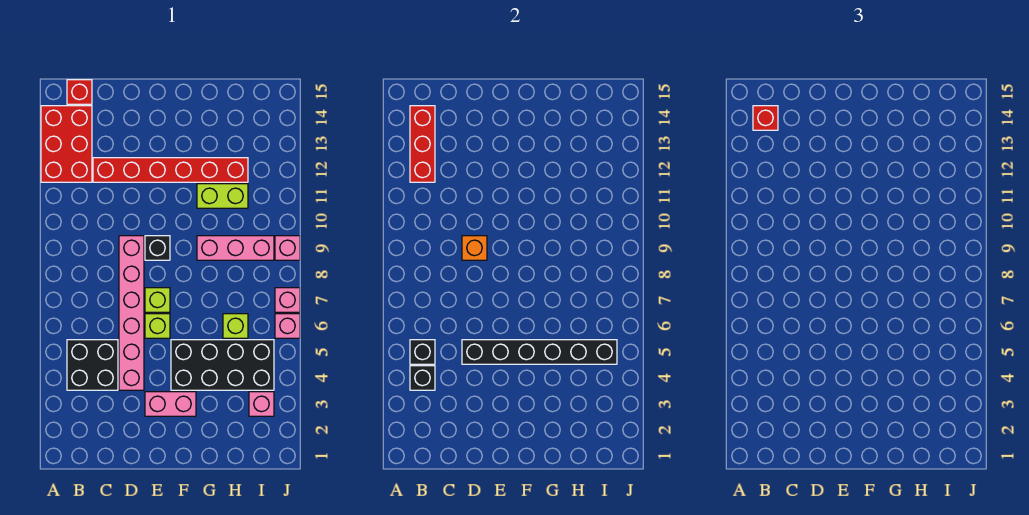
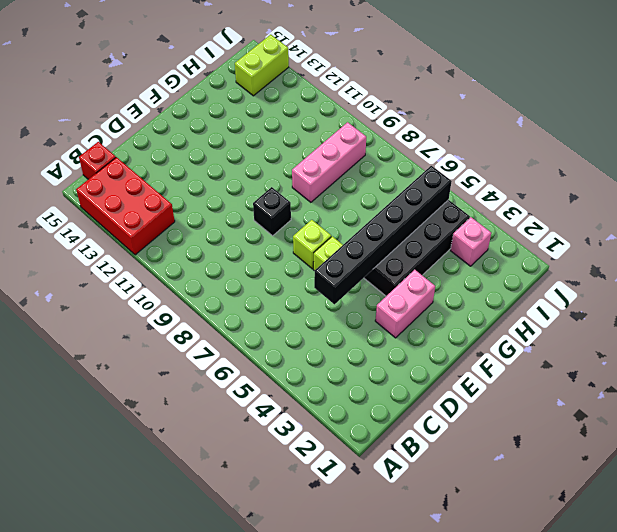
lime 1x2 brick [235,35,289,96] -> lime 1x2 brick moved to [197,184,248,208]
none -> black 2x2 brick [67,340,118,390]
none -> red 1x6 brick [93,158,248,182]
none -> pink 1x6 brick [119,236,144,390]

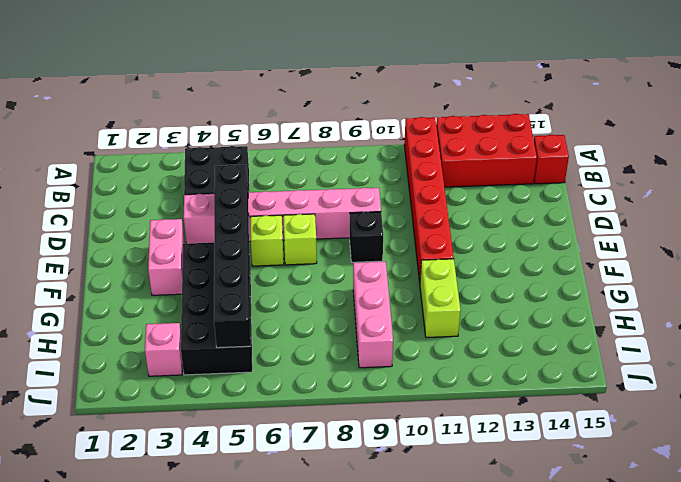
red 1x6 brick [404,117,454,282] -> red 1x6 brick moved to [93,158,248,182]
none -> lime 1x1 brick [223,314,248,338]
none -> pink 1x1 brick [275,314,300,338]
none -> pink 1x1 brick [275,288,300,312]

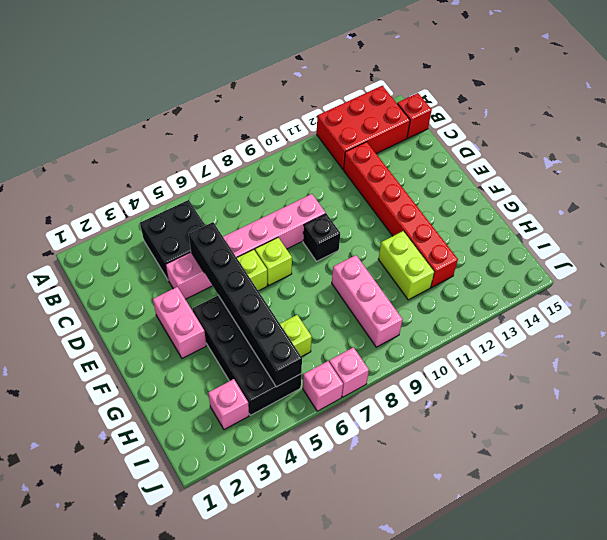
none -> pink 1x1 brick [275,236,300,260]
none -> black 1x1 brick [410,366,435,390]
none -> black 1x1 brick [410,340,435,364]

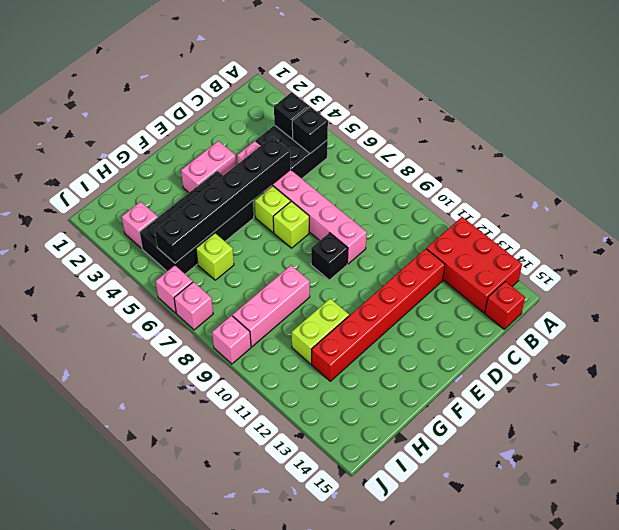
none -> red 1x3 brick [410,106,435,182]
none -> orange 1x1 brick [462,236,487,260]
none -> red 1x1 brick [753,106,778,130]

